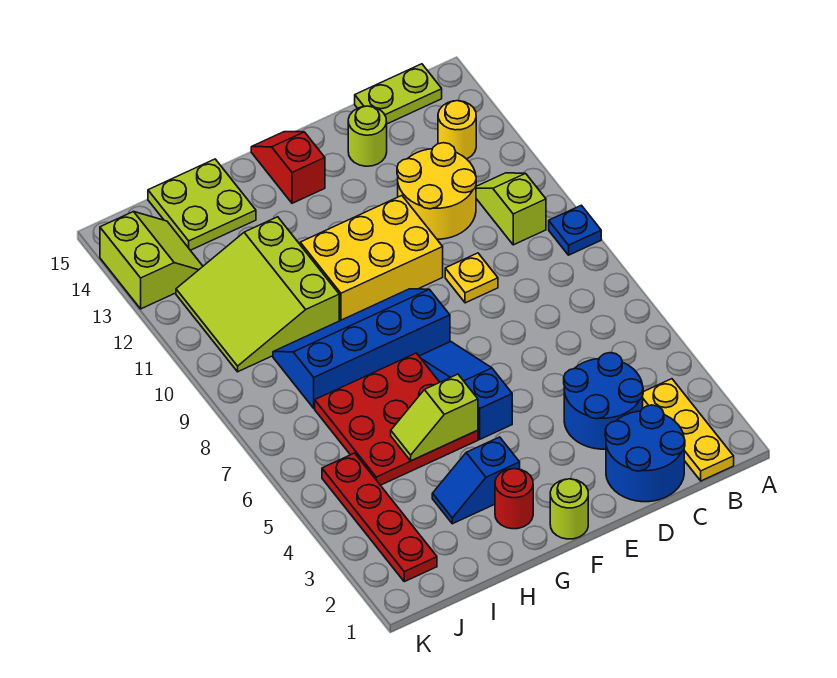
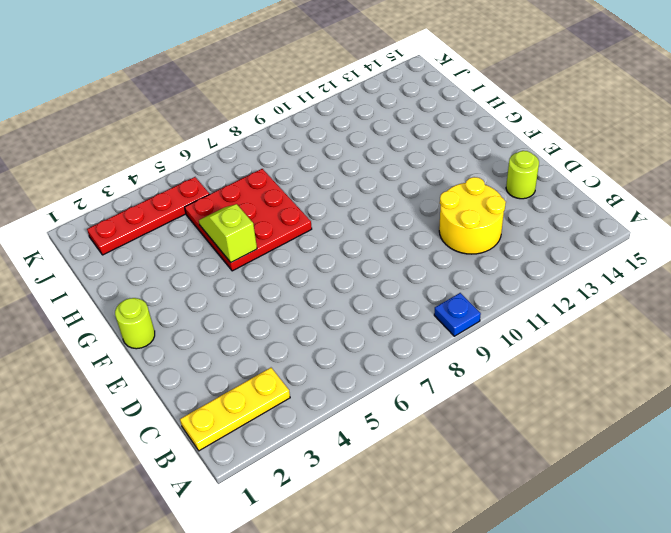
none -> lime 1x2 slope [476,173,546,245]
none -> yellow 1x1 round brick [438,101,476,159]
none -> lime 1x2 plate [355,64,442,124]

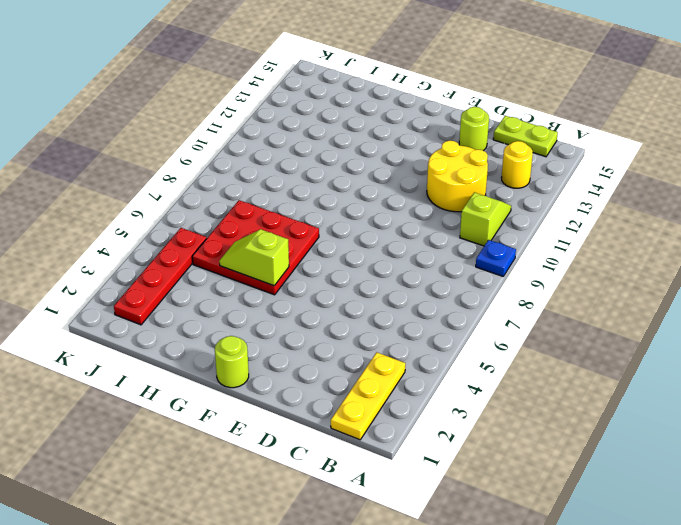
none -> blue 2x2 round brick [605,405,685,502]
none -> blue 2x2 round brick [564,353,643,449]
none -> yellow 1x1 plate [445,253,498,303]

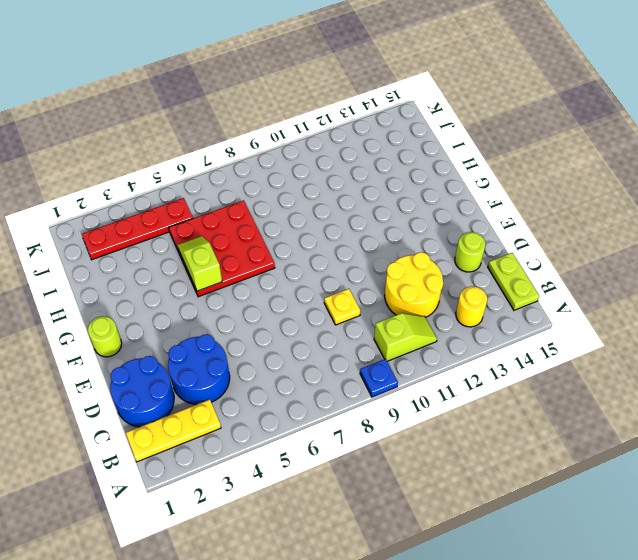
none -> yellow 2x3 brick [300,196,443,321]
none -> blue 1x3 slope [419,342,512,439]
none -> blue 2x4 slope [273,289,450,408]

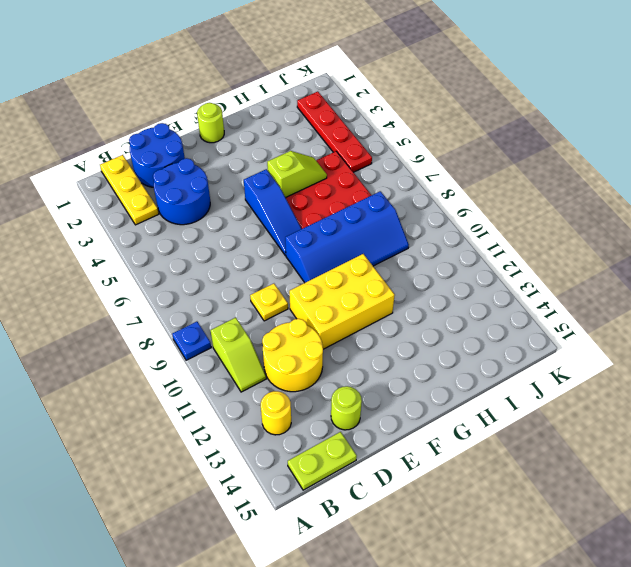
none -> red 1x2 slope [251,132,325,203]
none -> red 1x1 round brick [495,469,533,529]
none -> blue 1x2 slope [432,437,520,524]

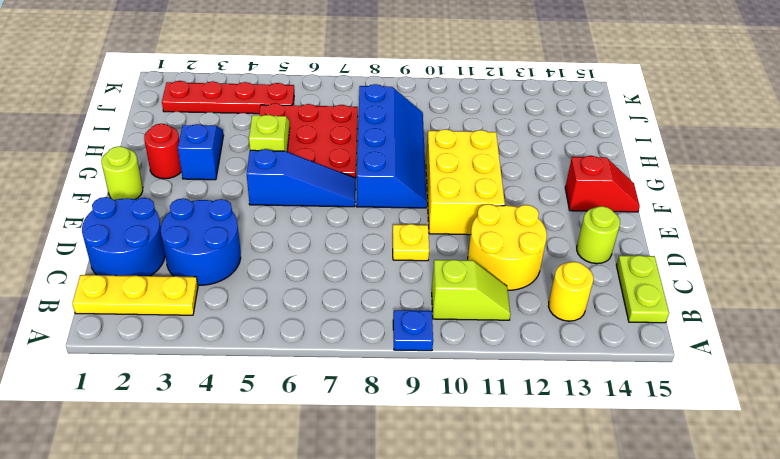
none -> lime 3x3 slope [176,217,339,372]
none -> lime 2x2 plate [148,159,256,250]
none -> lime 2x2 slope [100,212,203,309]

